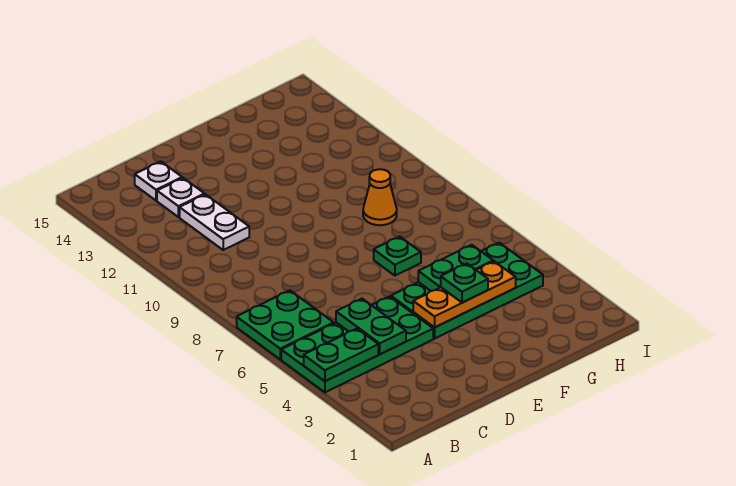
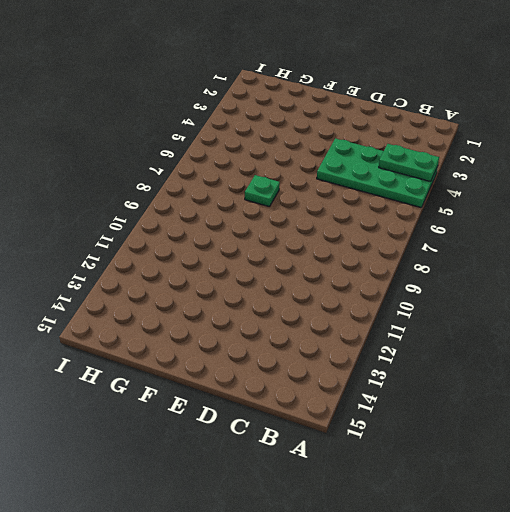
none -> green 2x2 plate [237,290,334,359]
none -> white 1x2 plate [180,194,249,250]
none -> white 1x1 plate [157,178,205,217]

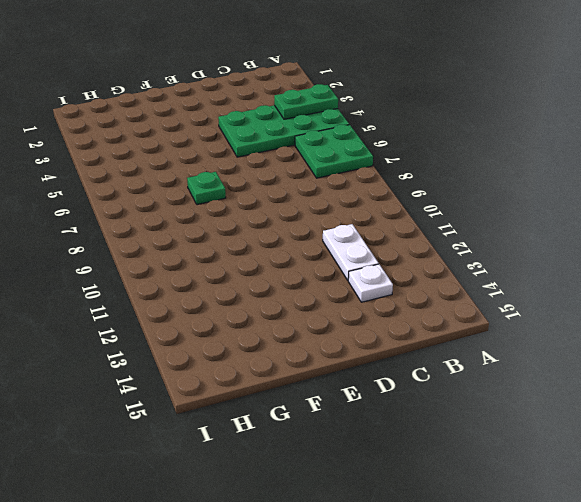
none -> white 1x1 plate [135,161,182,201]
none -> green 2x4 plate [391,243,543,339]
none -> orange 1x1 cone [363,169,397,225]

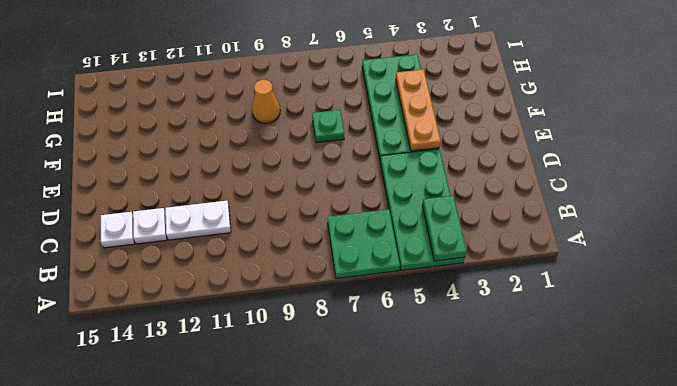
none -> green 1x2 plate [336,299,406,354]
none -> green 1x2 plate [418,245,493,291]
none -> green 1x1 plate [441,263,488,303]

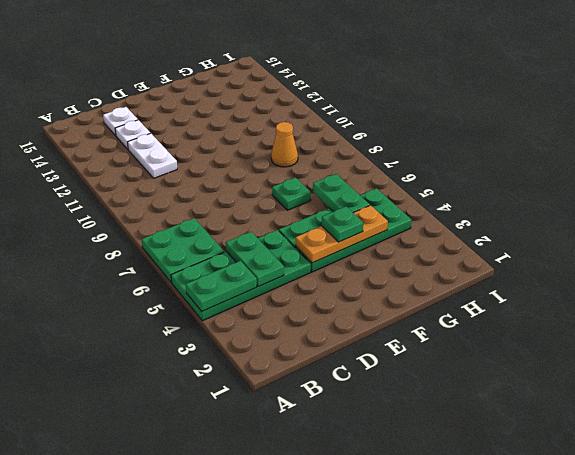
green 1x2 plate [313,174,370,212] -> green 1x2 plate turned to [418,245,493,291]

